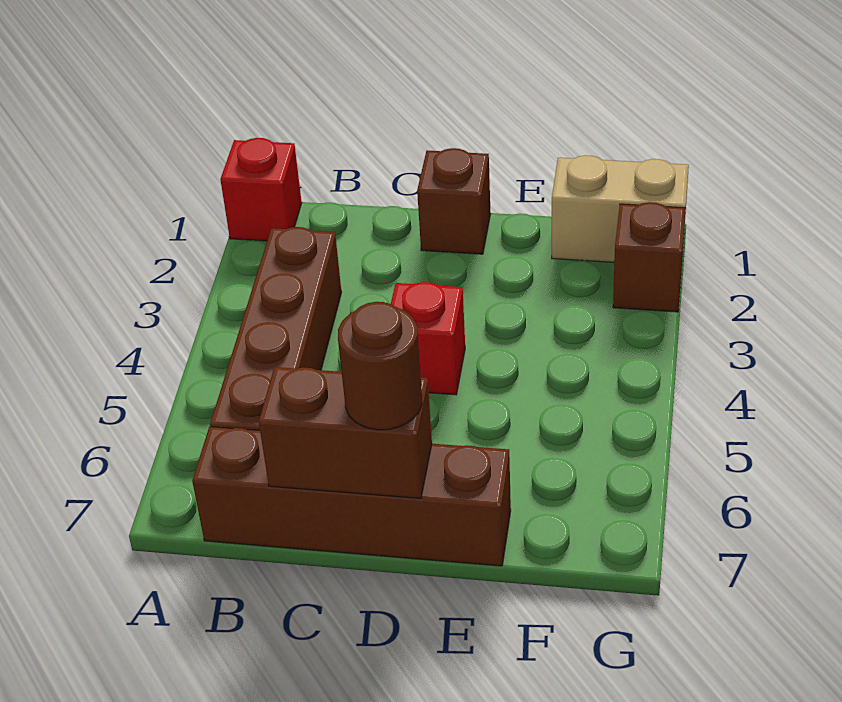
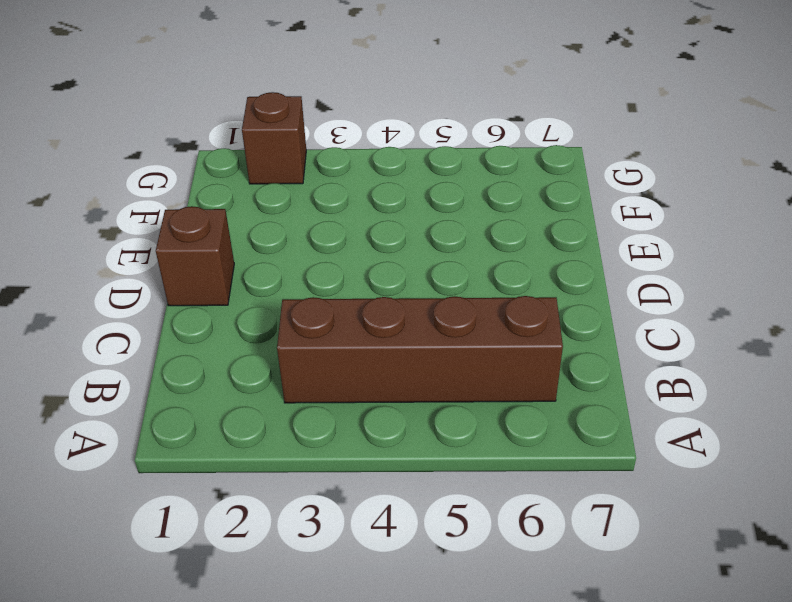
none -> red 1x1 brick [220,138,302,241]
none -> brown 1x4 brick [192,427,511,566]

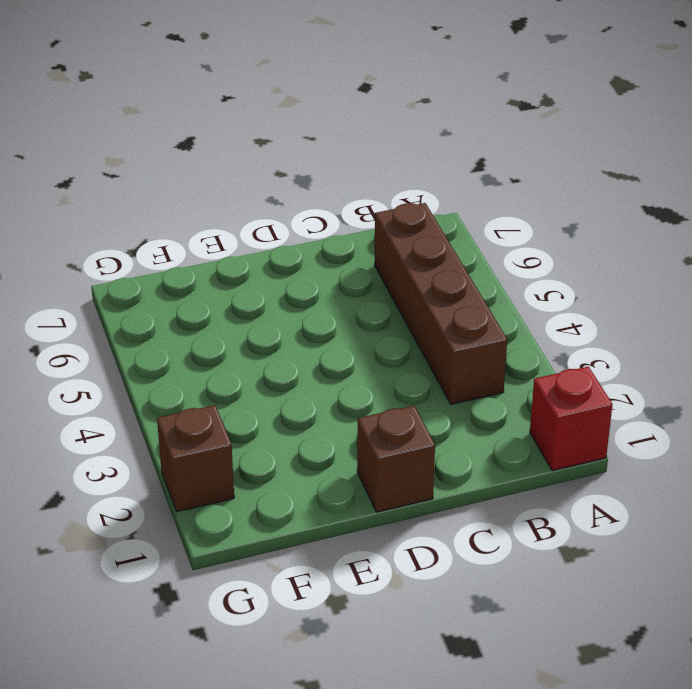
none -> brown 1x4 brick [192,427,511,566]
none -> red 1x1 brick [391,282,465,395]

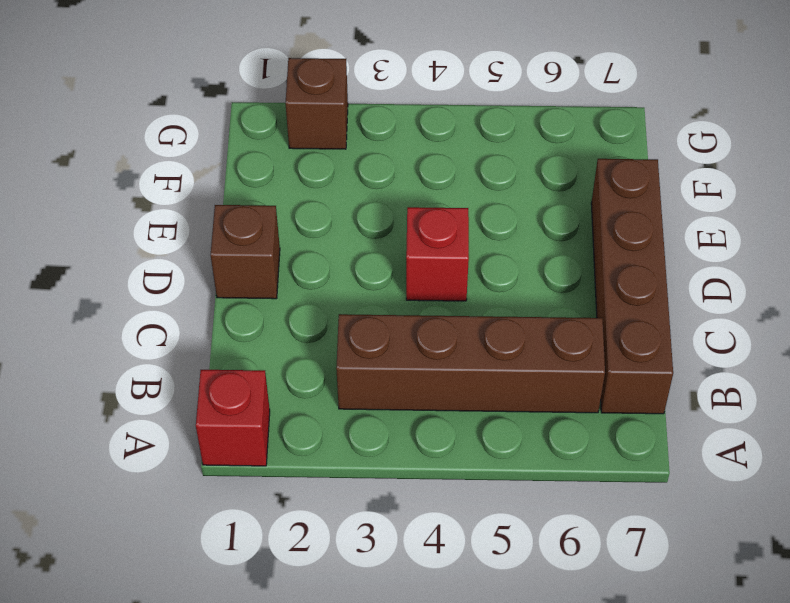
none -> tan 1x2 brick [552,155,689,262]
none -> brown 1x2 brick [259,367,432,498]

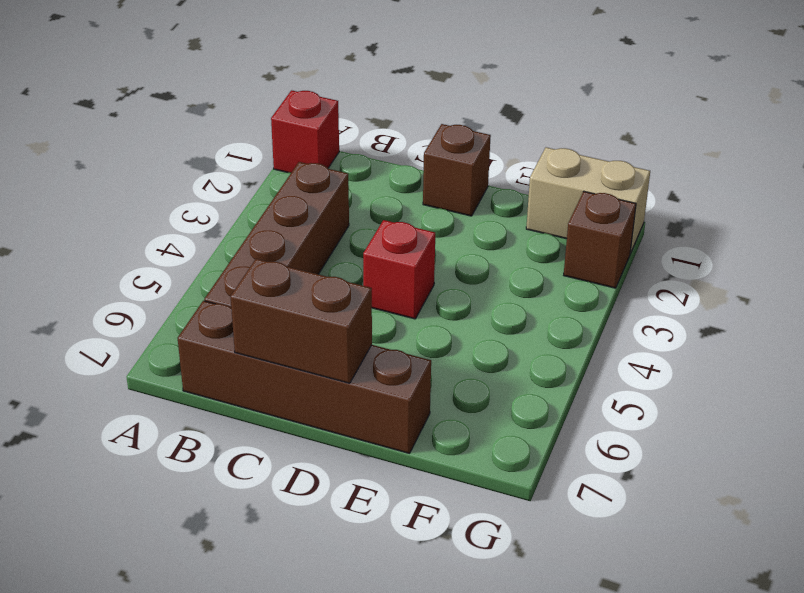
none -> brown 1x1 round brick [338,302,422,430]

